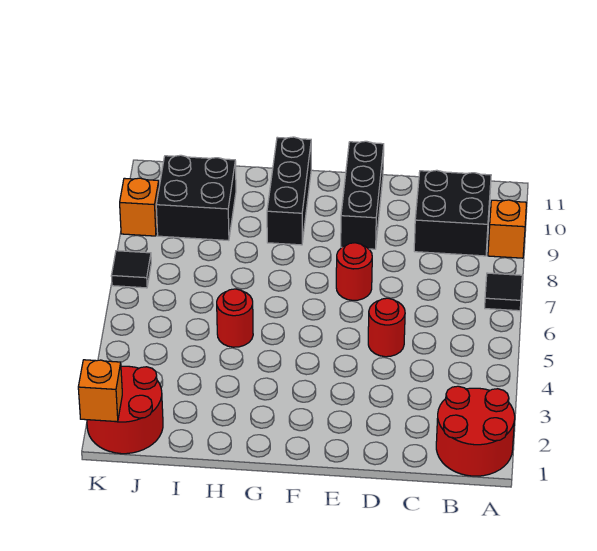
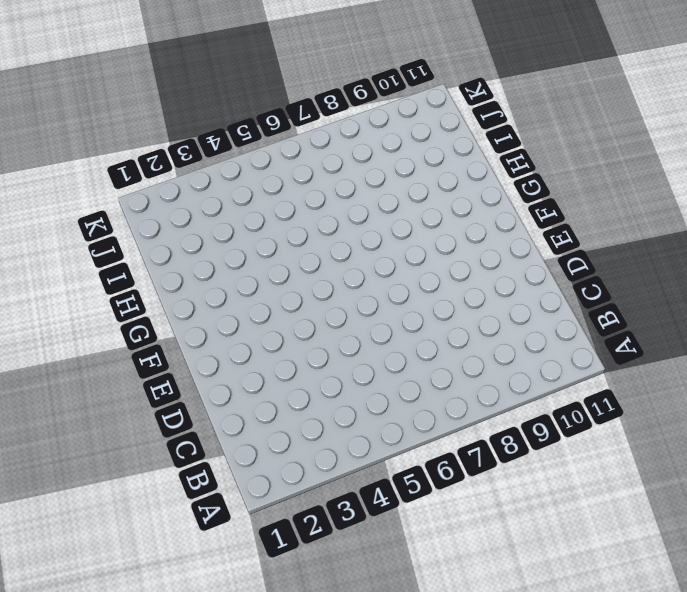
none -> red 2x2 round brick [436,386,515,476]
none -> black 1x1 tile [485,273,522,311]
none -> orange 1x1 brick [488,200,526,258]

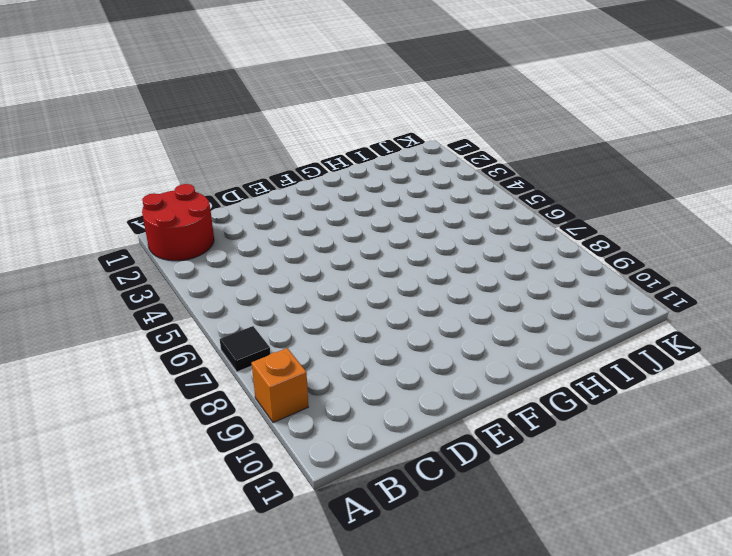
none -> black 2x2 brick [414,170,491,256]
none -> red 1x1 round brick [368,298,405,357]
none -> red 1x1 round brick [336,243,372,300]

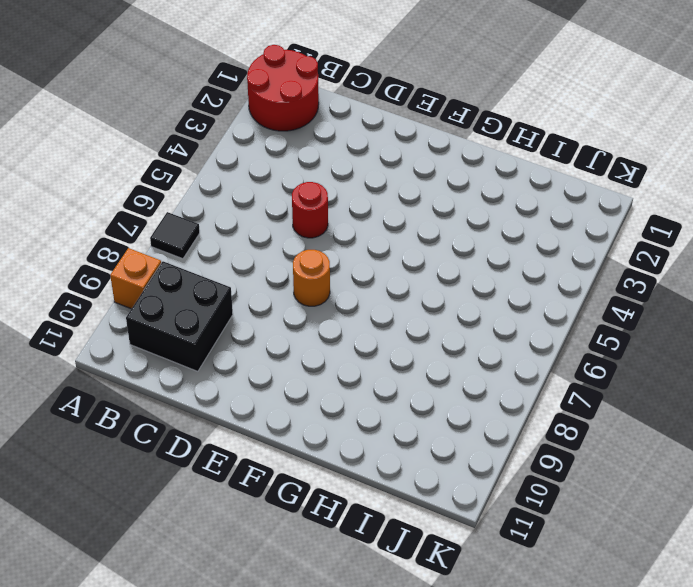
orange 1x1 round brick [293,250,330,306] -> red 1x1 round brick [336,243,372,300]
none -> black 1x3 brick [341,141,384,249]
none -> black 1x3 brick [267,137,311,245]
none -> red 1x1 round brick [217,289,253,347]

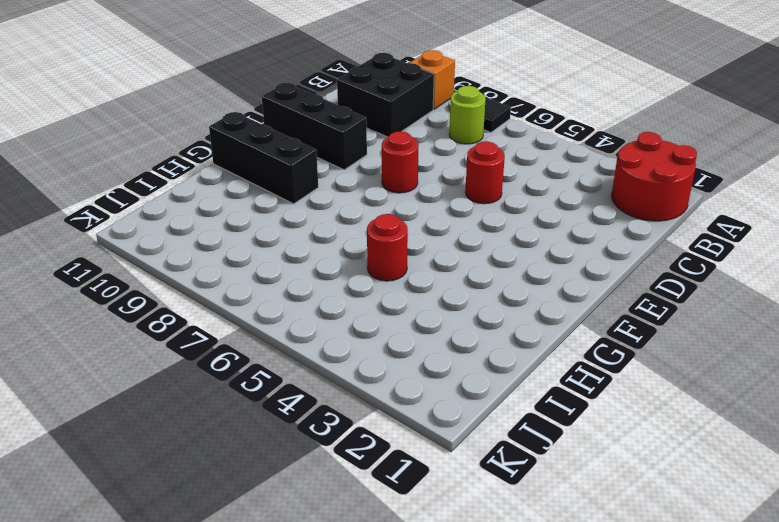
lime 1x1 round brick [449,86,486,144] -> none
none -> black 2x2 brick [156,155,236,240]
none -> red 2x2 round brick [87,366,163,454]
none -> black 1x1 tile [111,251,151,288]

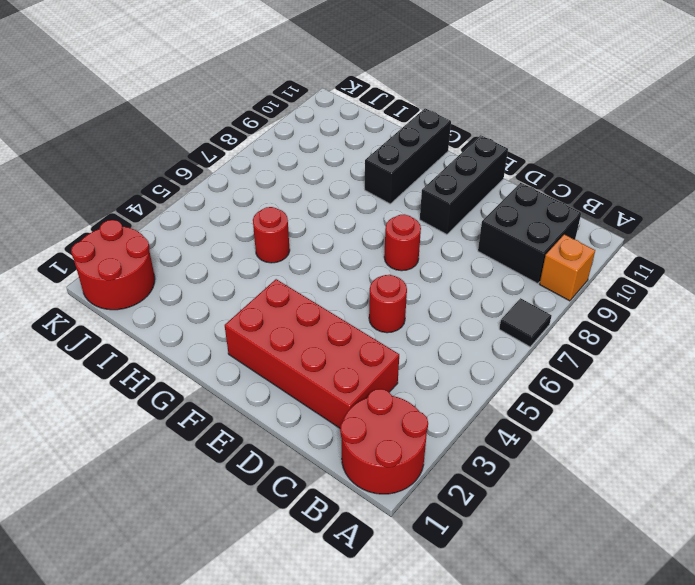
red 2x4 brick [225,279,399,428] -> none
none -> black 2x2 brick [156,155,236,240]
none -> black 1x1 tile [111,251,151,288]
none -> orange 1x1 brick [120,178,159,236]

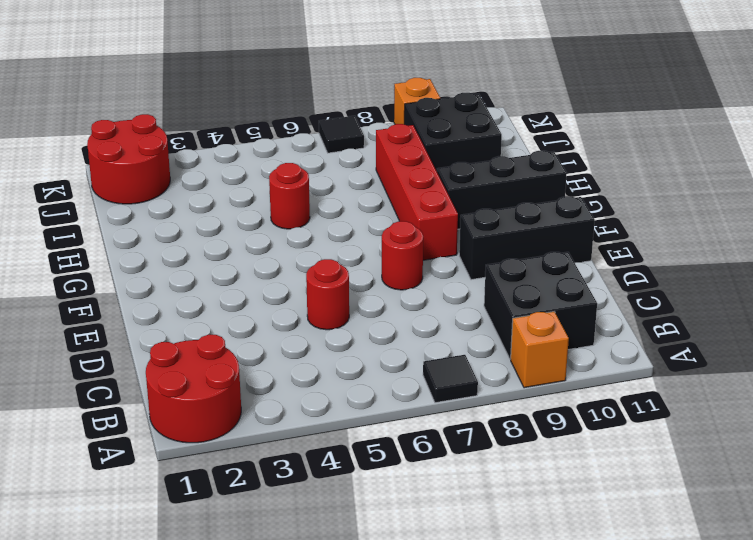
red 1x4 brick [376,124,458,260] -> none
none -> orange 1x1 brick [78,360,122,422]

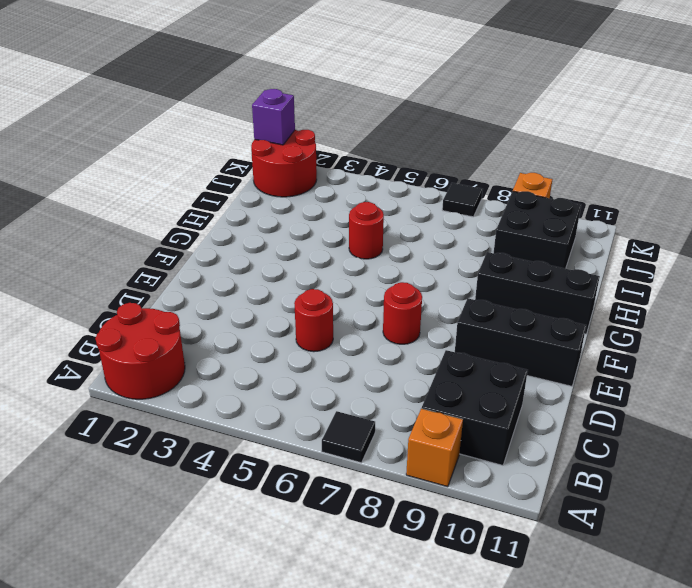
purple 1x1 brick [252,89,295,145] -> orange 1x1 brick [78,360,122,422]

